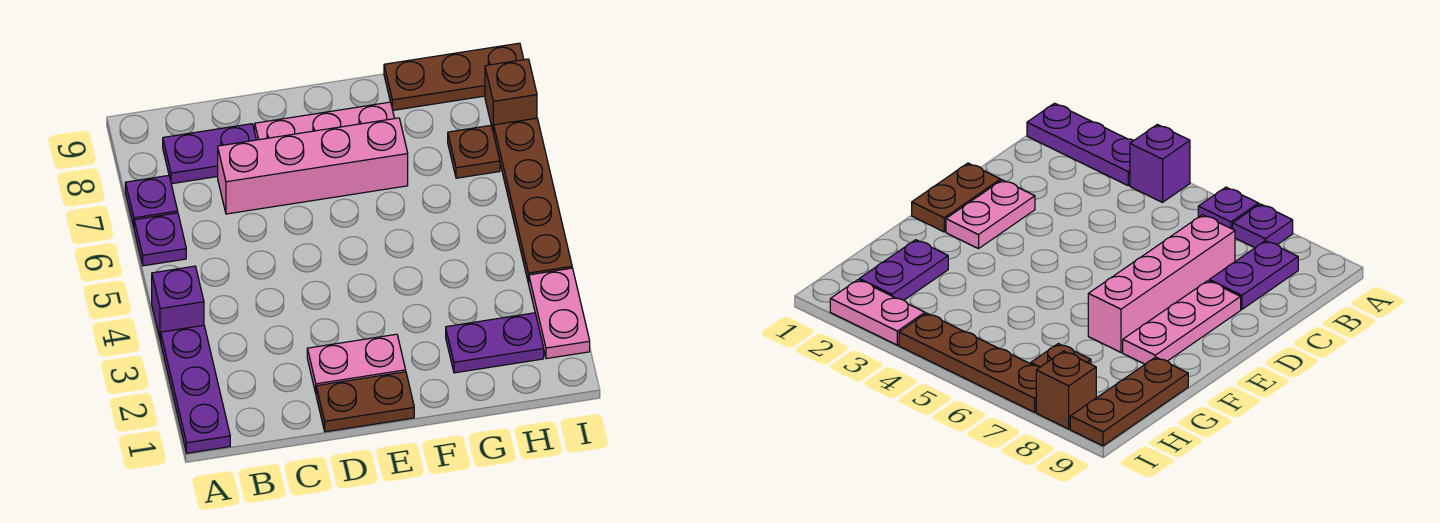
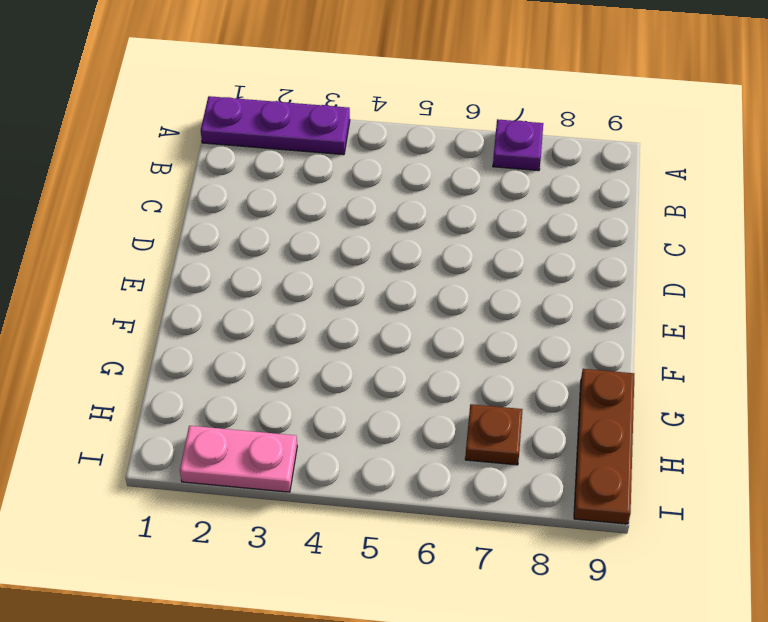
none -> purple 1x1 brick [152,266,204,341]
none -> purple 1x1 plate [134,213,186,266]
none -> purple 1x2 plate [163,124,256,184]

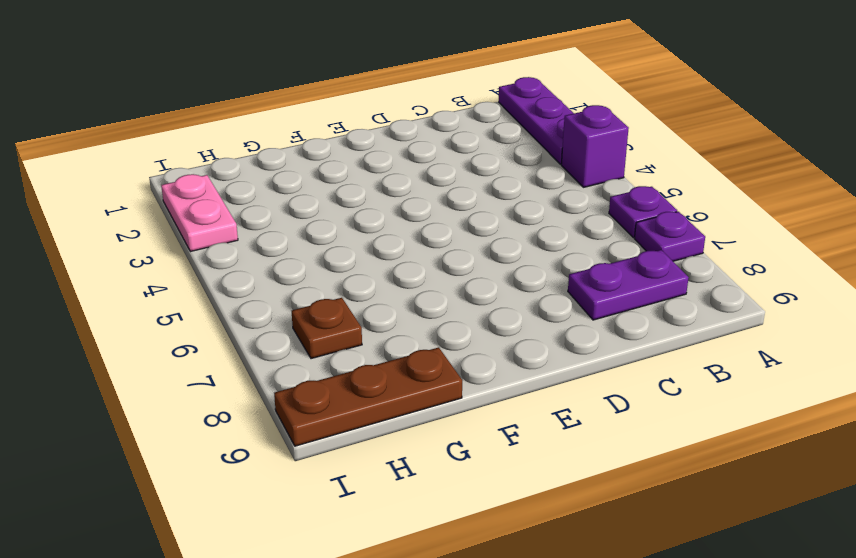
none -> pink 1x4 brick [218,118,408,214]
none -> brown 1x2 plate [316,372,414,432]
none -> pink 1x2 plate [307,334,406,393]

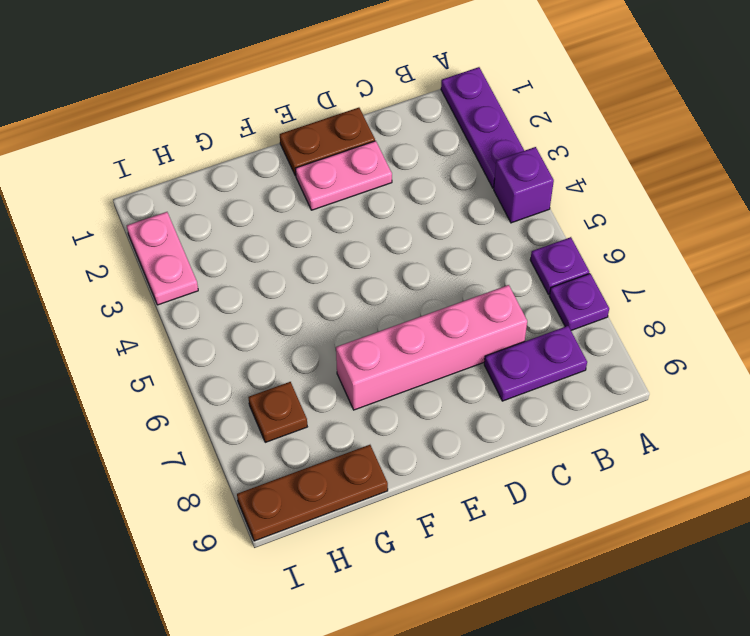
none -> pink 1x3 plate [255,102,394,140]
none -> purple 1x2 plate [446,313,544,373]
none -> brown 1x4 plate [493,118,572,283]

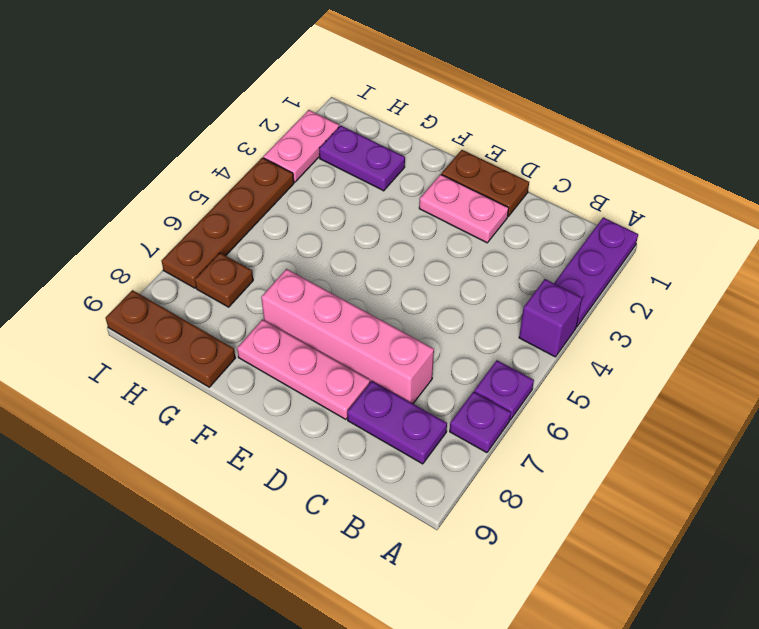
none -> brown 1x1 brick [485,59,537,133]

